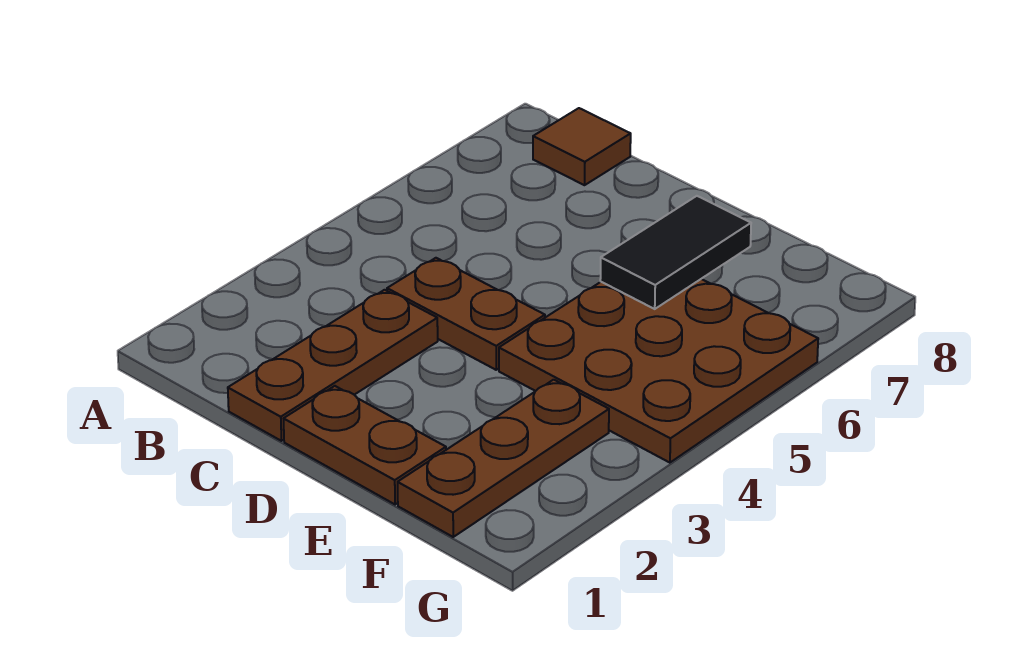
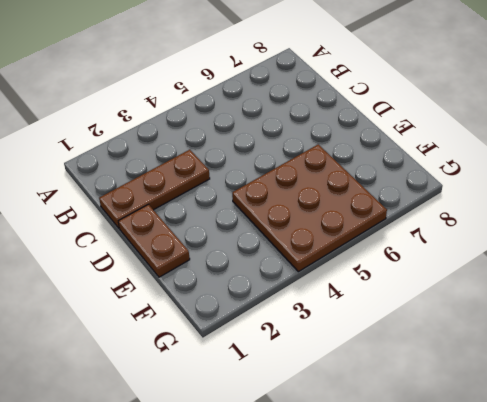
none -> brown 1x1 tile [533,108,631,185]
none -> brown 1x2 plate [387,258,545,370]

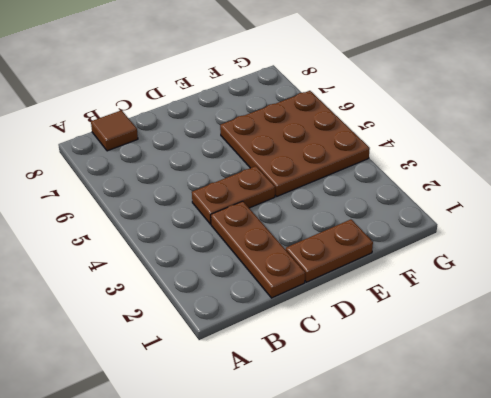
none -> brown 1x3 plate [398,380,609,537]
none -> black 1x2 tile [600,196,751,309]

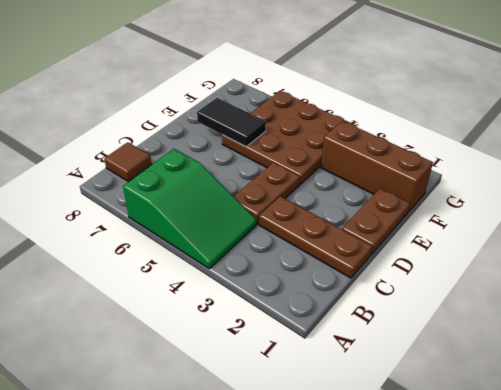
green 2x3 slope [123,149,257,269] -> none
brown 1x3 brick [321,121,433,212] -> brown 1x3 plate [398,380,609,537]

